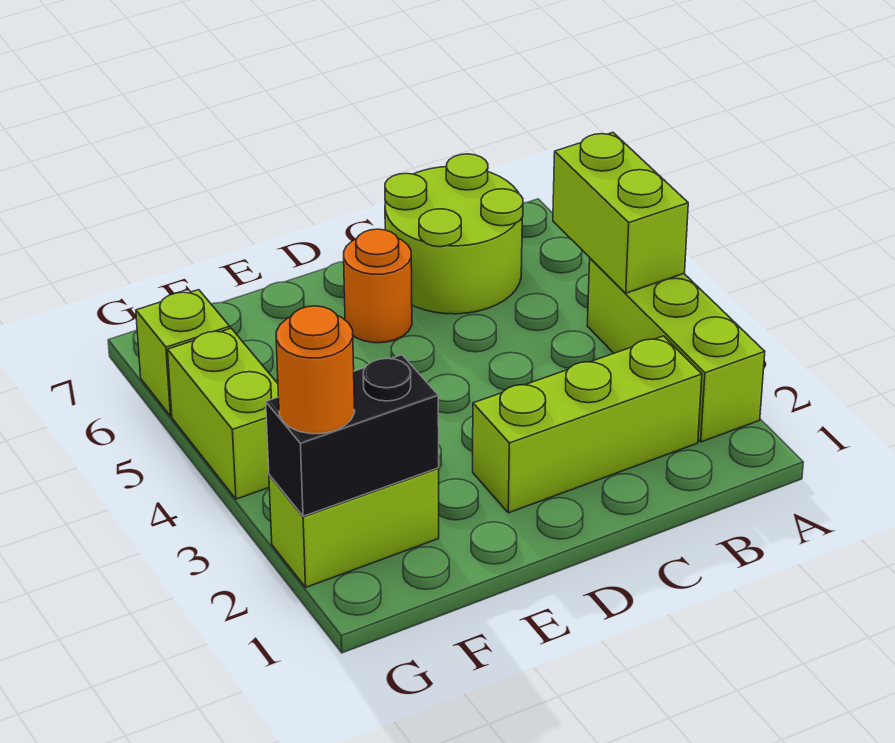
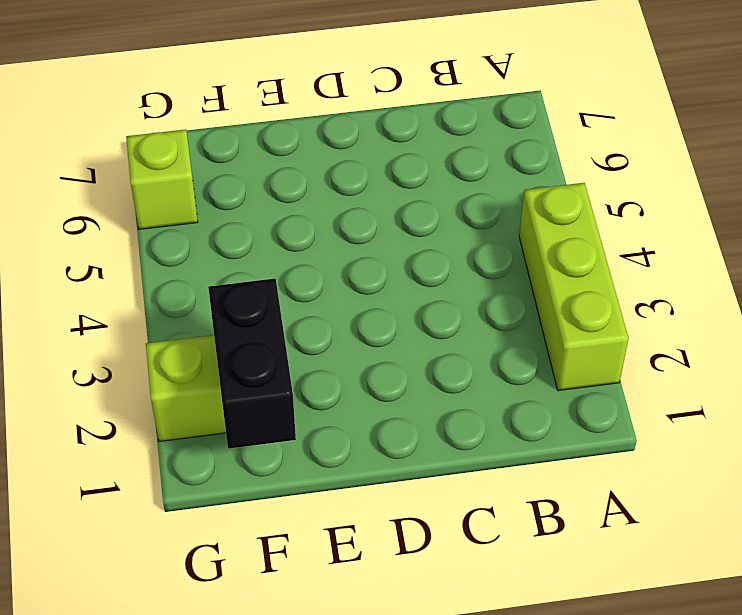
black 1x2 brick [208,279,296,449] -> black 1x2 brick turned to [266,355,439,516]
none -> lime 1x3 brick [473,336,702,513]
none -> lime 2x2 round brick [385,154,523,314]

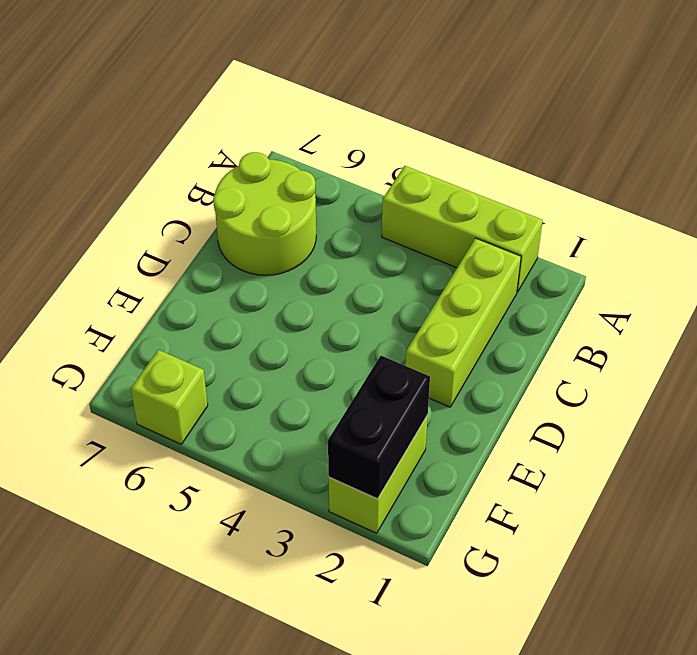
none -> orange 1x1 round brick [344,229,412,343]
none -> lime 1x2 brick [168,328,279,499]

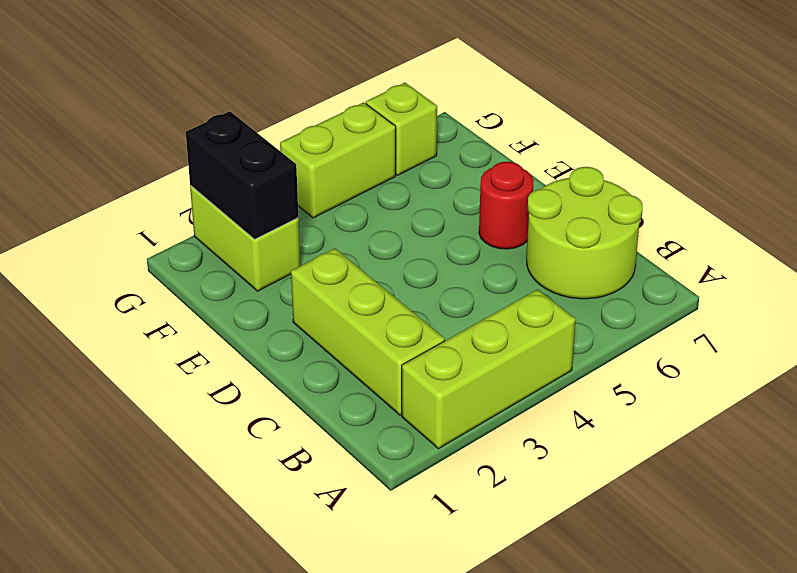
red 1x1 round brick [479,162,534,249] -> orange 1x1 round brick [344,229,412,343]
none -> lime 1x2 brick [553,133,688,293]
none -> orange 1x1 round brick [276,306,355,434]

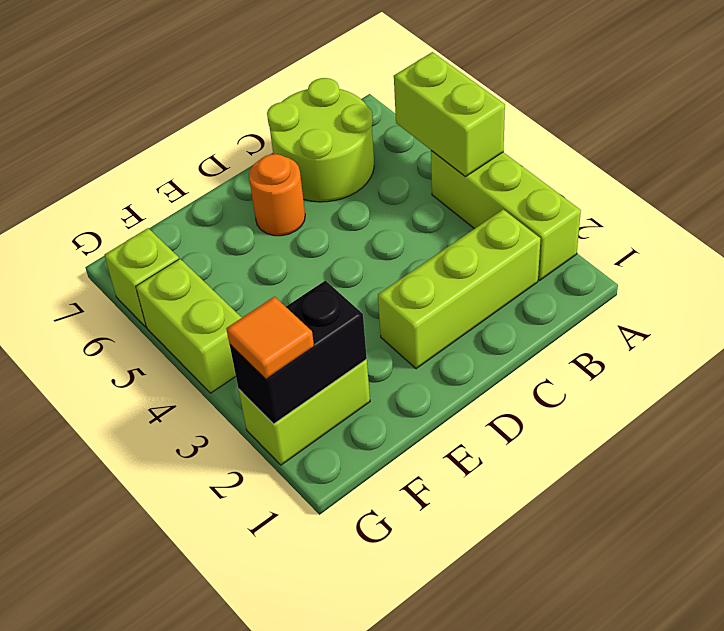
orange 1x1 tile [226,297,314,379] -> orange 1x1 round brick [276,306,355,434]

